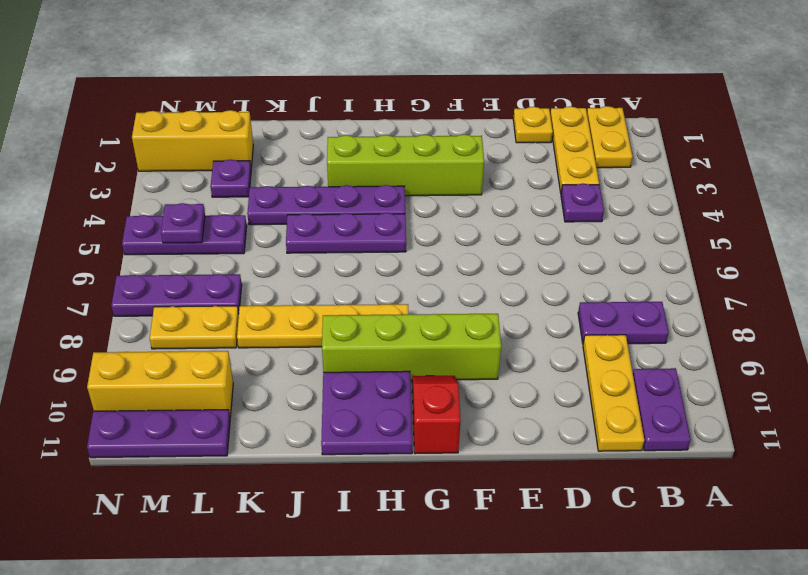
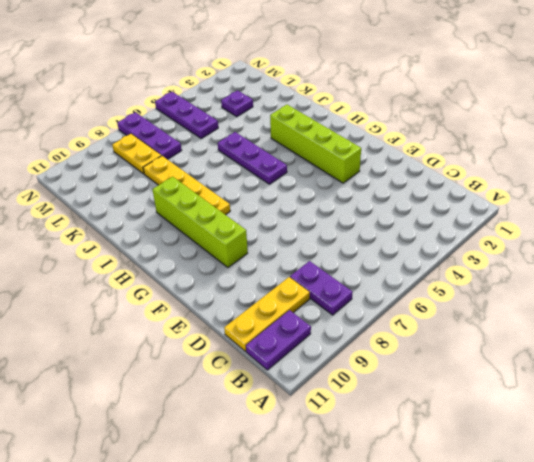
none -> yellow 1x2 plate [587,106,633,168]
none -> yellow 1x3 plate [550,106,599,193]
none -> purple 1x1 plate [561,183,604,222]

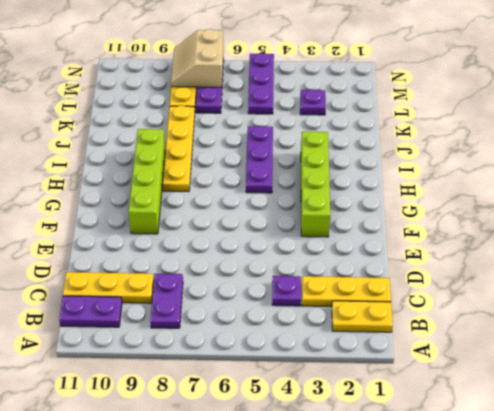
tan 2x2 slope [171,29,223,88] -> none
none -> yellow 1x1 plate [513,107,553,143]
none -> red 1x2 slope [412,376,461,454]
none -> purple 1x4 plate [247,185,405,225]

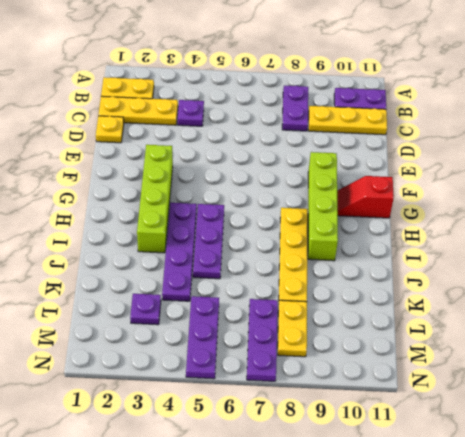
none -> purple 2x2 plate [321,371,412,455]
none -> yellow 1x3 brick [132,110,253,171]
none -> yellow 1x3 brick [87,351,233,417]

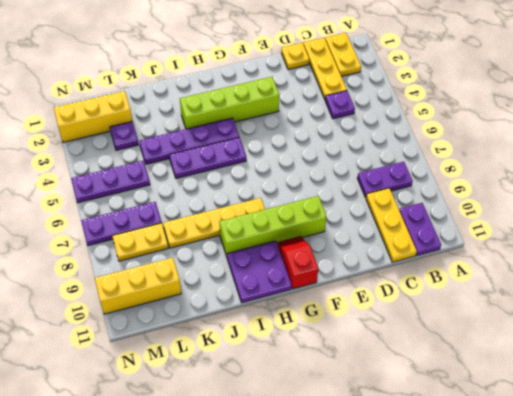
none -> purple 1x3 plate [87,410,230,458]
none -> purple 1x1 plate [161,203,205,243]

